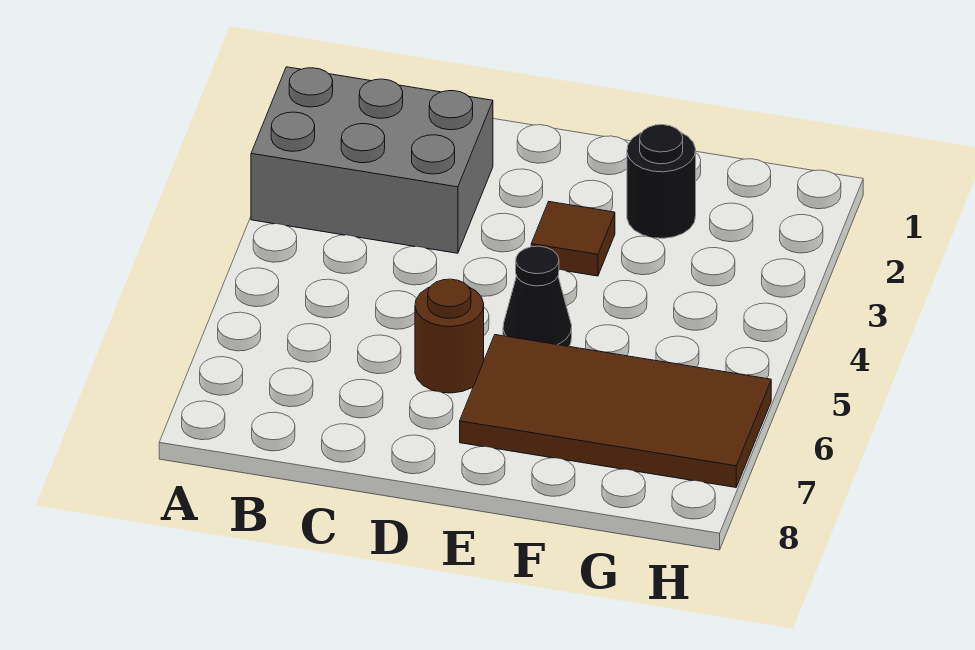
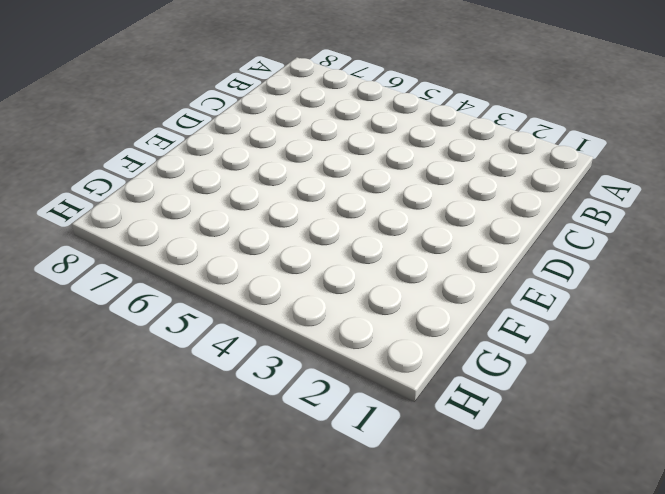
none -> grey 2x3 brick [251,67,493,253]
none -> brown 1x1 round brick [415,279,484,393]

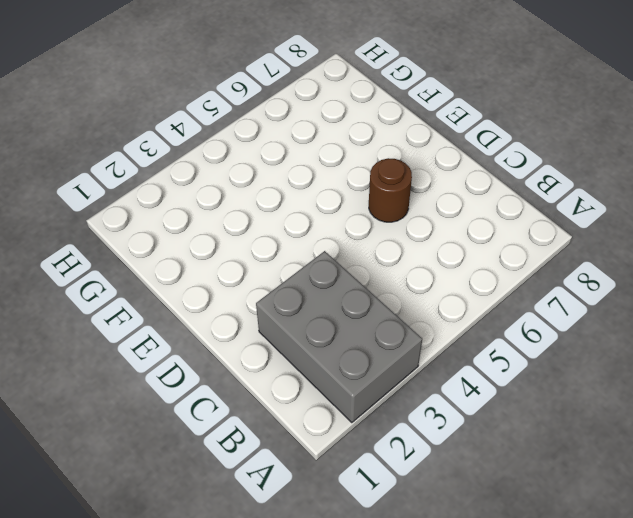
none -> brown 1x1 tile [531,202,615,276]
none -> black 1x1 cone [503,246,572,346]

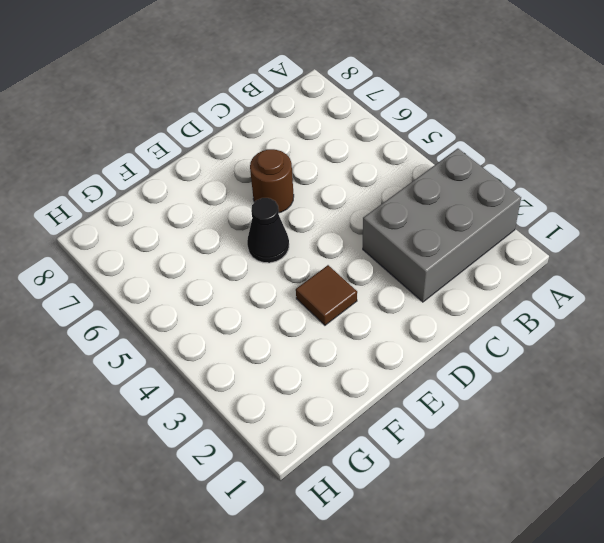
none -> brown 2x4 tile [460,335,771,487]
none -> black 1x1 round brick [627,125,696,238]

